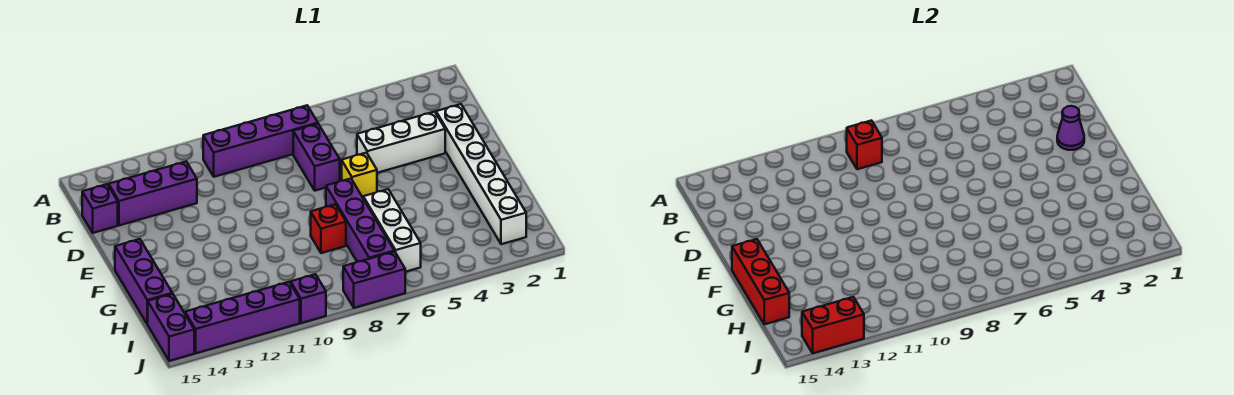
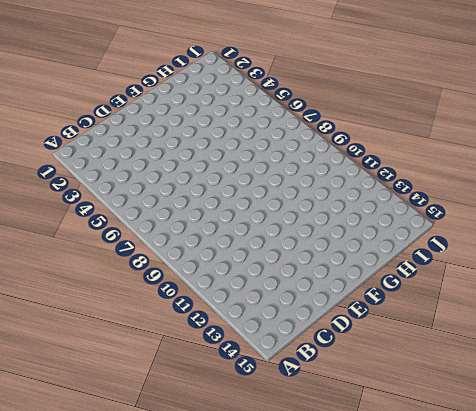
none -> purple 1x4 brick [203,106,318,177]
none -> purple 1x2 brick [293,124,340,191]
none -> purple 1x3 brick [109,162,197,225]

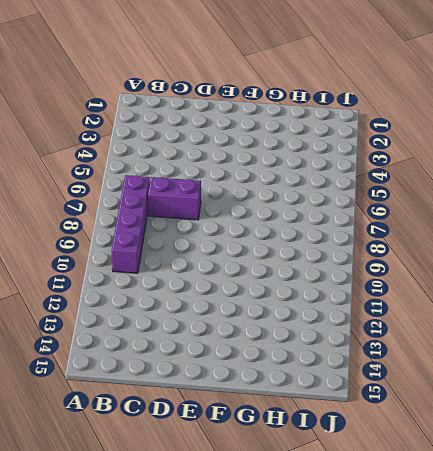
none -> purple 1x3 brick [109,162,197,225]
none -> purple 1x1 brick [82,184,118,233]
none -> white 1x6 brick [436,104,526,244]

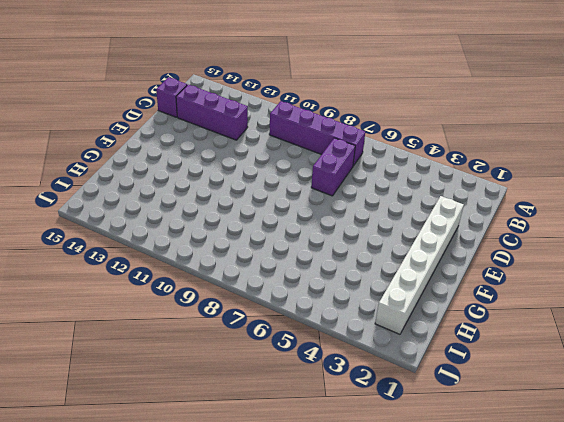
none -> white 1x3 brick [357,112,445,173]
none -> yellow 1x1 brick [342,153,377,197]
none -> purple 1x4 brick [326,179,394,262]

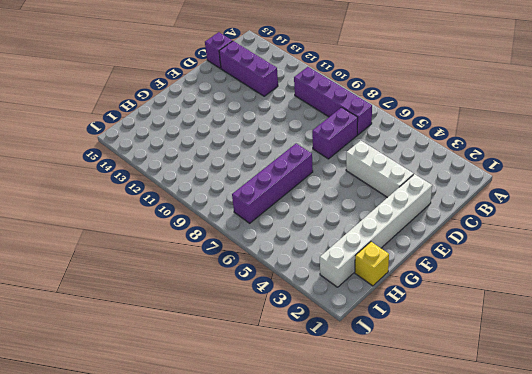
yellow 1x1 brick [355,242,389,286] -> yellow 1x1 brick moved to [342,153,377,197]
none -> purple 1x3 brick [115,239,172,324]
none -> white 1x3 brick [363,189,421,272]
none -> red 1x1 brick [311,204,346,253]

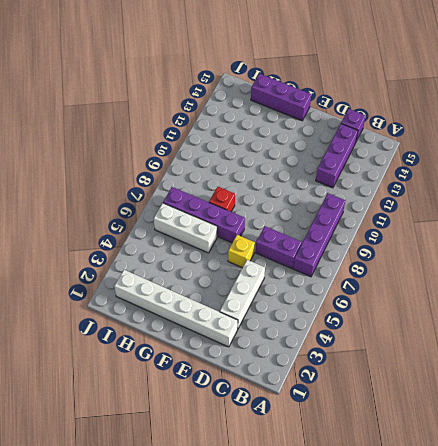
none -> purple 1x2 brick [148,294,194,361]
none -> purple 1x2 brick [343,251,405,308]
none -> purple 1x1 brick [291,274,326,323]

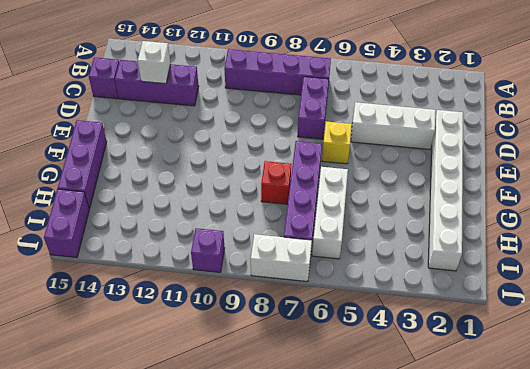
white 1x1 brick [138,41,171,84] -> none
white 1x2 brick [251,234,312,282] -> purple 1x2 brick [343,251,405,308]
none -> purple 1x4 brick [185,282,300,353]
none -> red 1x1 brick [847,121,882,169]
none -> purple 1x1 cone [1057,106,1084,150]

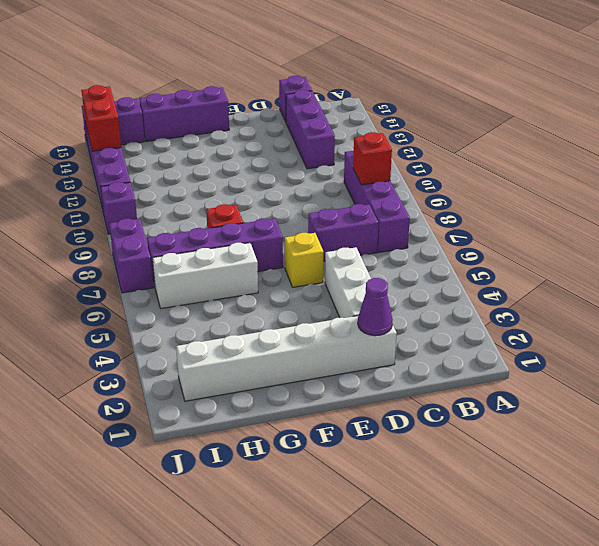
none -> red 1x3 brick [732,239,789,324]

